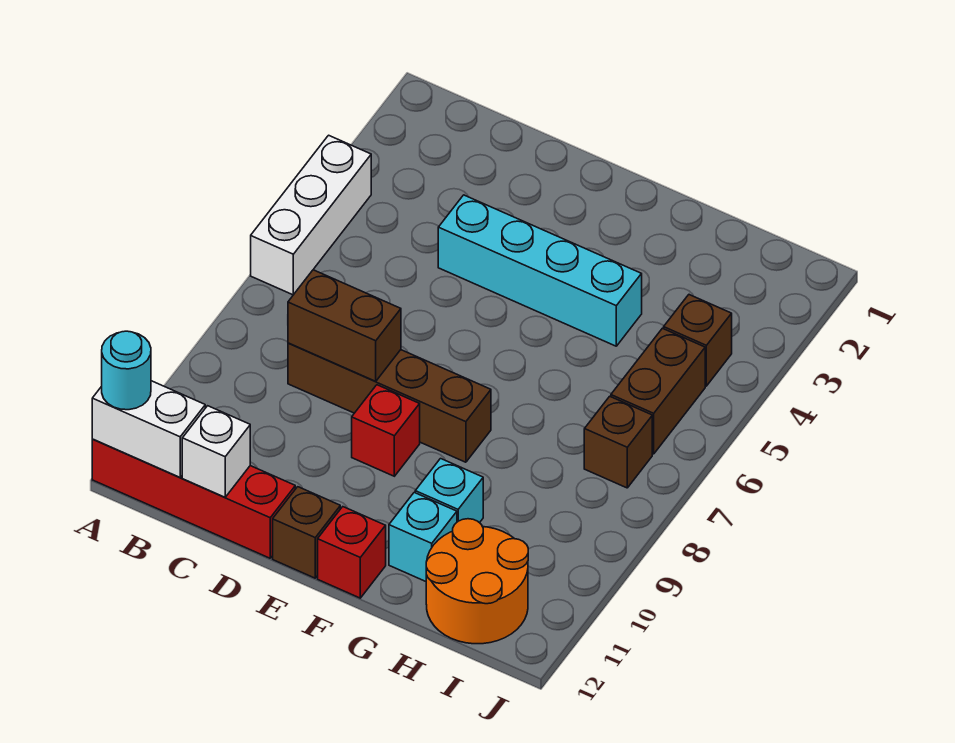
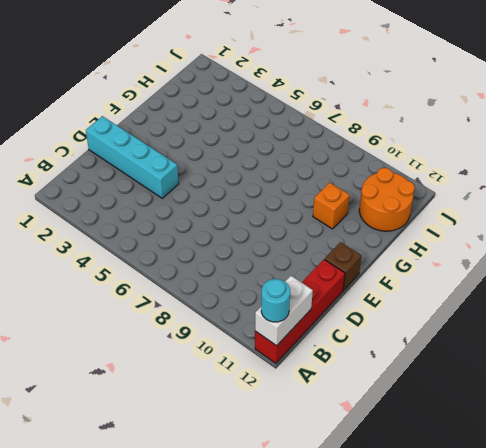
cyan 1x4 brick [86,116,179,198] -> cyan 1x4 brick turned to [438,195,642,346]
orange 1x1 brick [313,182,350,229] -> cyan 1x1 brick [415,459,483,523]
none -> white 1x3 brick [251,135,371,295]
none -> brown 1x4 brick [288,343,491,462]
none -> red 1x1 brick [352,385,420,476]

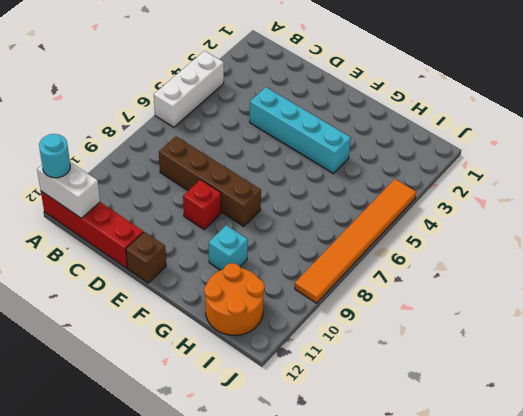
orange 1x6 tile [295,179,416,303] -> none
none -> red 1x1 brick [318,507,386,598]
none -> cyan 1x1 brick [389,492,457,581]
none -> brown 1x1 brick [664,295,732,386]

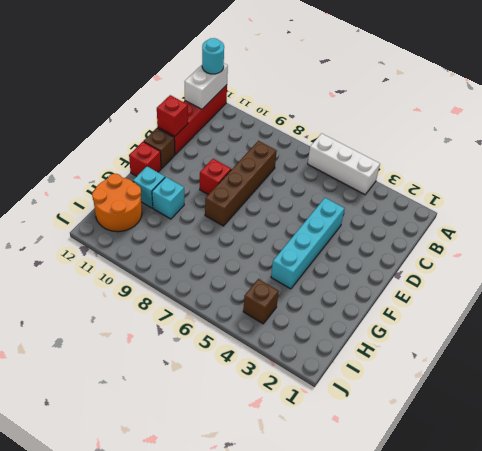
red 1x1 brick [157,95,188,136] -> none
none -> brown 1x2 brick [611,328,705,454]
none -> brown 1x1 brick [584,396,652,488]
none -> brown 1x2 brick [288,270,401,381]

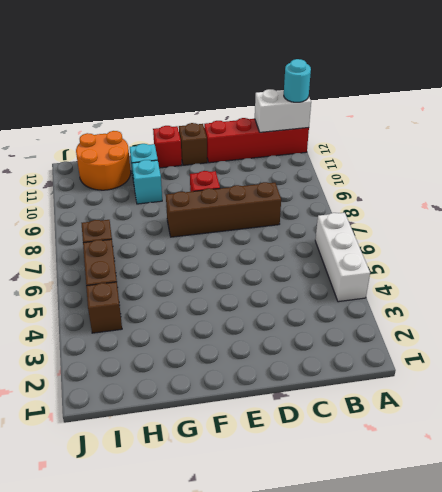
none -> cyan 1x4 brick [438,195,642,346]
none -> brown 1x2 brick [288,270,401,381]
none -> white 1x1 brick [182,406,250,497]

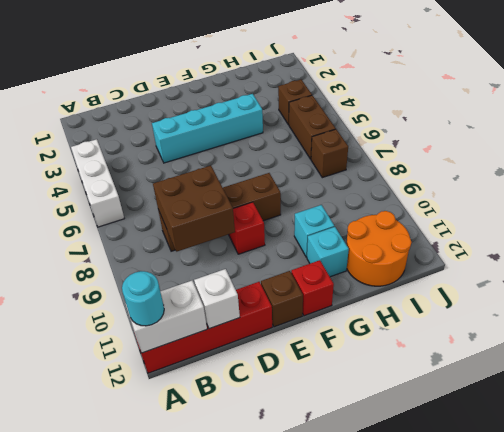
brown 2x2 brick [153,166,235,252] -> brown 1x2 brick [288,270,401,381]

